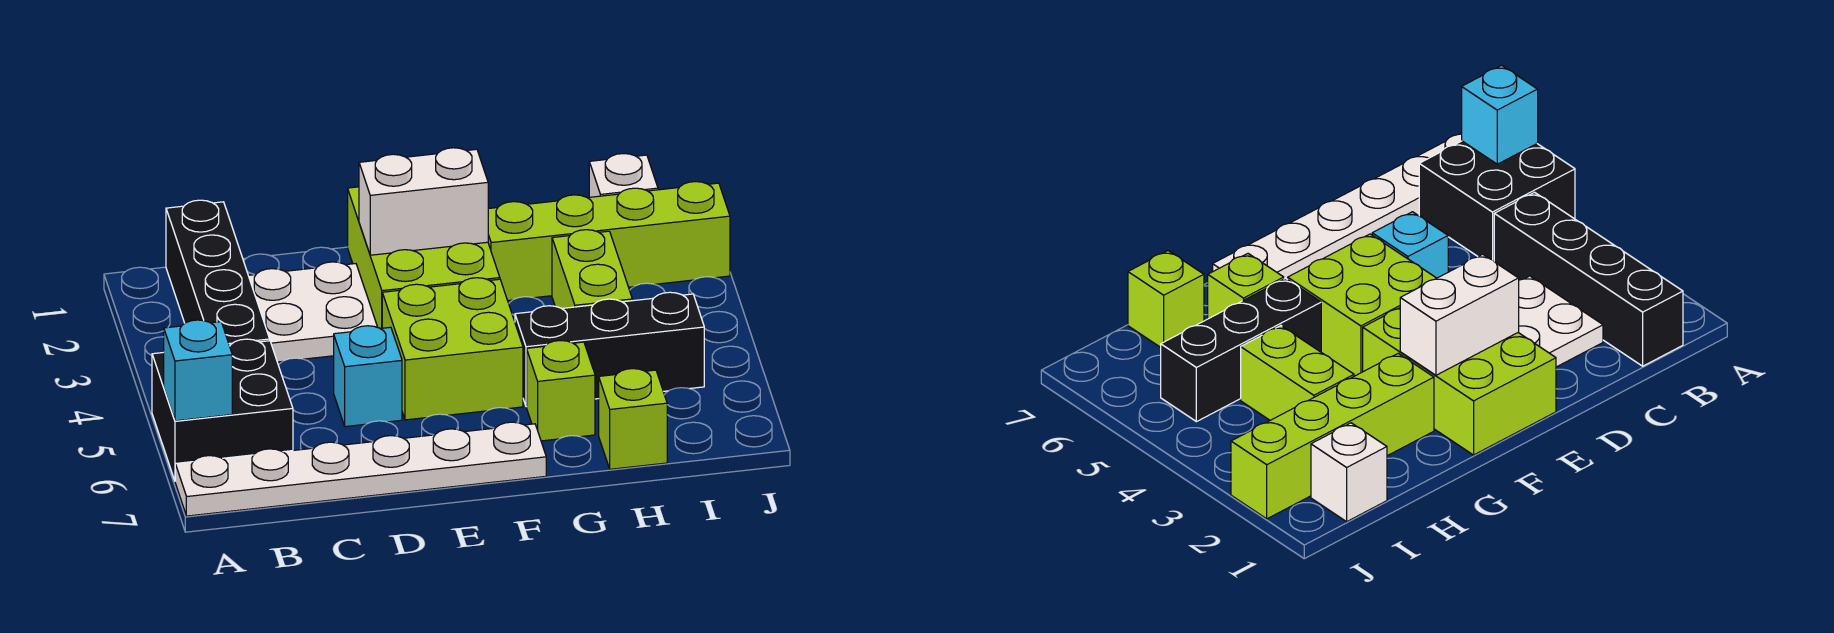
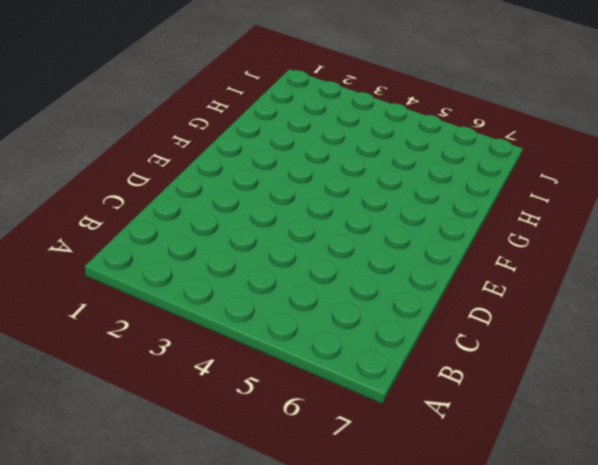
none -> black 2x2 brick [152,339,293,480]
none -> white 1x6 plate [175,422,546,516]
none -> black 1x4 brick [166,200,270,345]

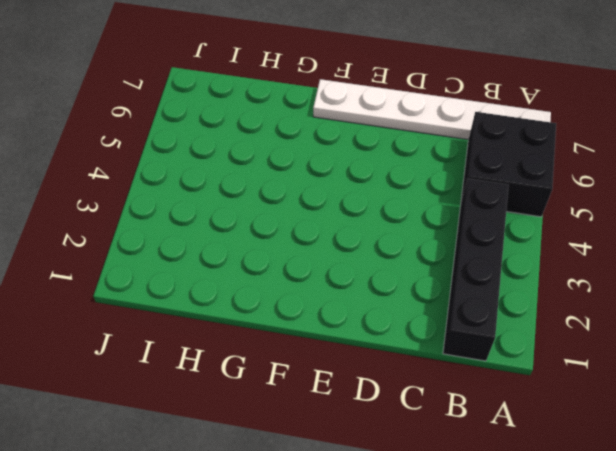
none -> white 2x2 plate [248,262,377,362]
none -> cyan 1x1 brick [334,326,402,427]
none -> lime 2x3 brick [348,187,500,329]

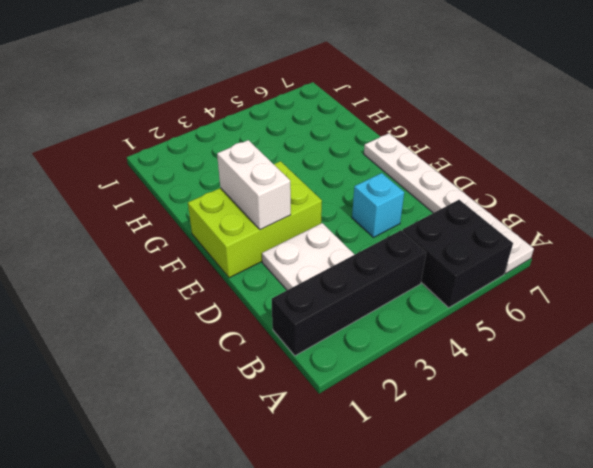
none -> lime 2x2 brick [382,278,523,420]
none -> lime 1x4 brick [488,182,730,301]
none -> black 1x3 brick [515,292,704,407]

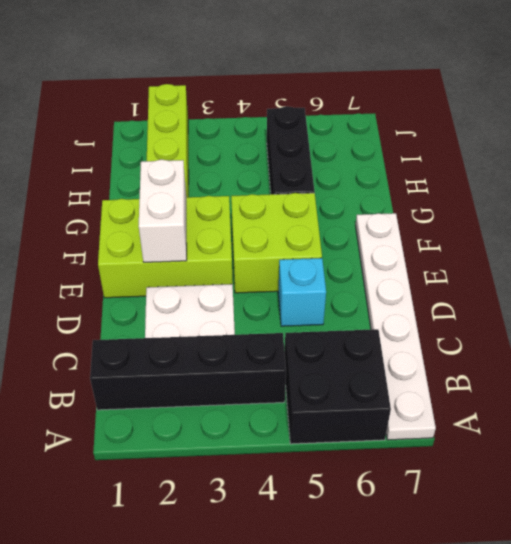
none -> lime 1x1 brick [527,341,595,441]
none -> lime 1x2 brick [552,230,632,309]
none -> lime 1x1 brick [599,369,667,469]

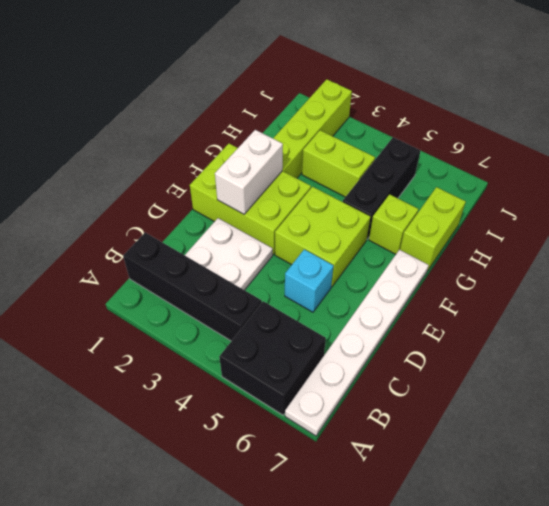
lime 1x2 brick [400,187,466,271] -> lime 1x1 brick [599,369,667,469]
none -> white 1x1 brick [589,154,658,197]
none -> cyan 1x1 brick [164,320,232,421]

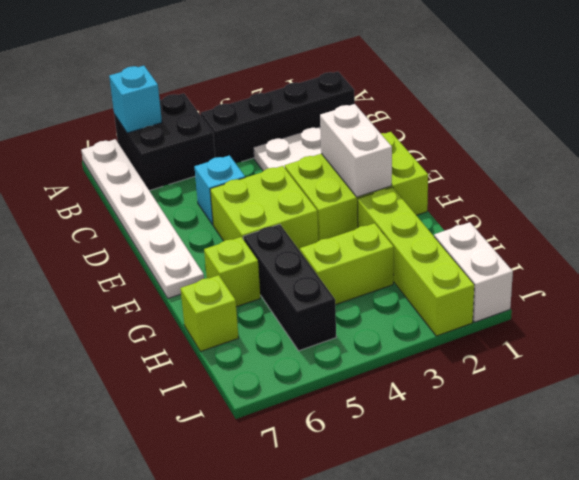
white 1x2 brick [434,222,513,322] -> white 1x1 brick [589,154,658,197]

